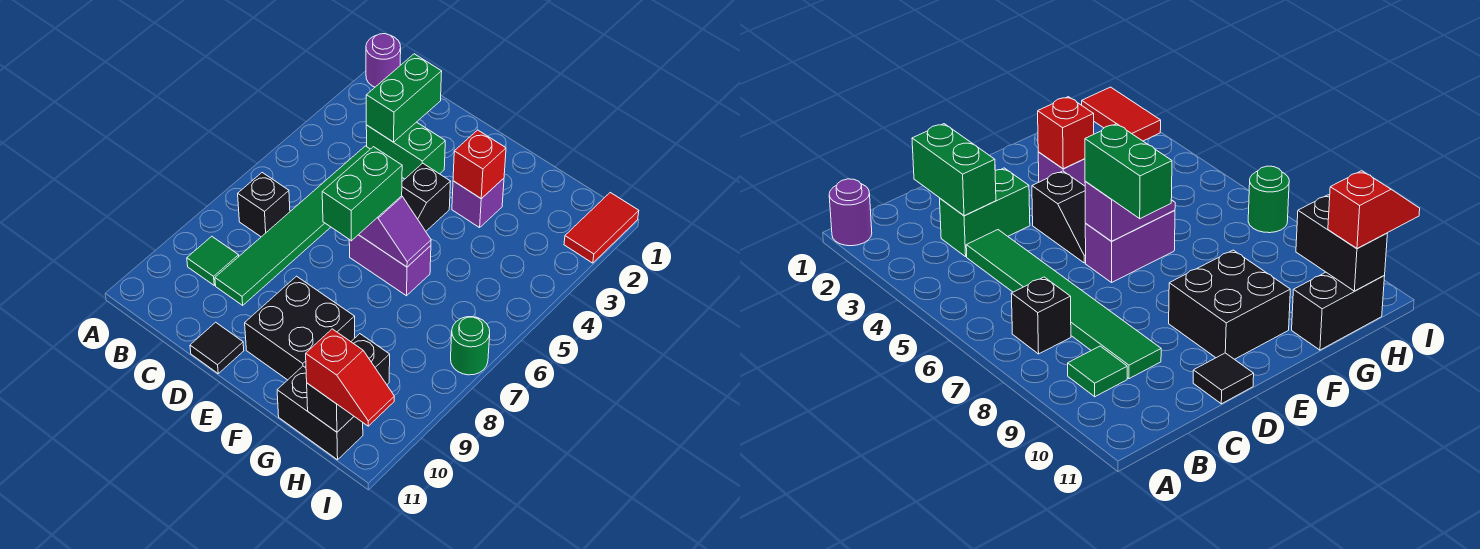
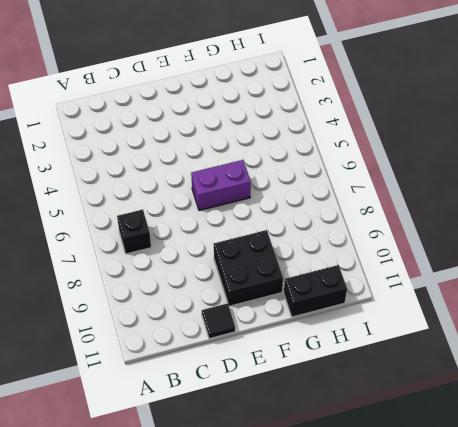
none -> purple 1x1 round brick [366,34,401,87]
none -> green 1x1 tile [187,236,239,285]
none -> green 1x2 brick [366,122,445,179]

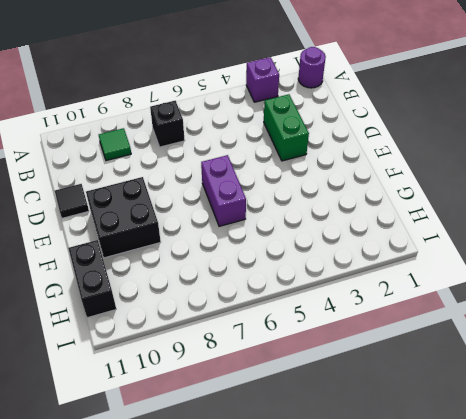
purple 1x1 brick [246,57,279,102] -> purple 1x1 brick moved to [452,178,504,228]
none -> green 1x6 tile [215,146,370,305]
none -> black 1x2 slope [402,163,451,231]
none -> red 1x2 tile [564,193,639,263]

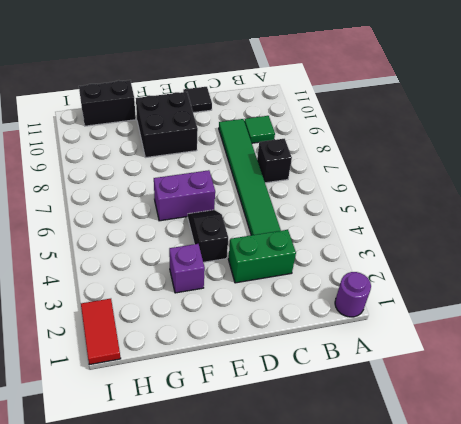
none -> green 1x1 round brick [451,317,490,375]
none -> green 1x2 brick [366,54,442,142]
none -> purple 1x2 slope [359,196,431,267]

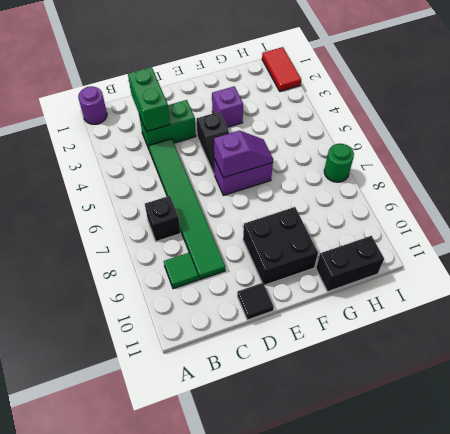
none -> red 1x1 brick [453,130,506,199]
none -> black 1x2 brick [307,334,390,432]
none -> green 1x2 brick [322,147,402,241]

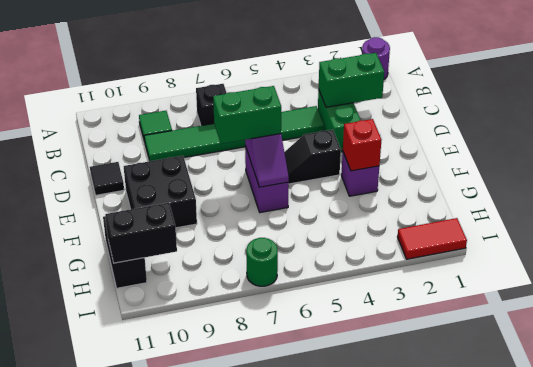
none -> red 1x2 slope [306,329,394,426]

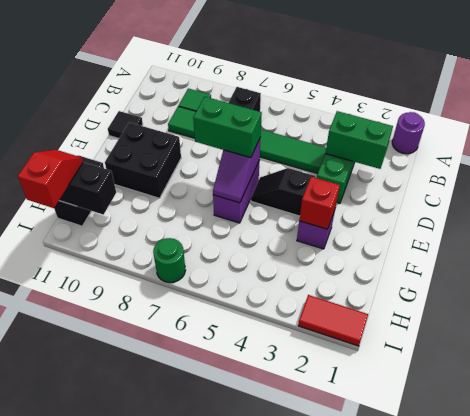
red 1x2 slope [18,150,83,208] -> red 1x2 slope turned to [306,329,394,426]

